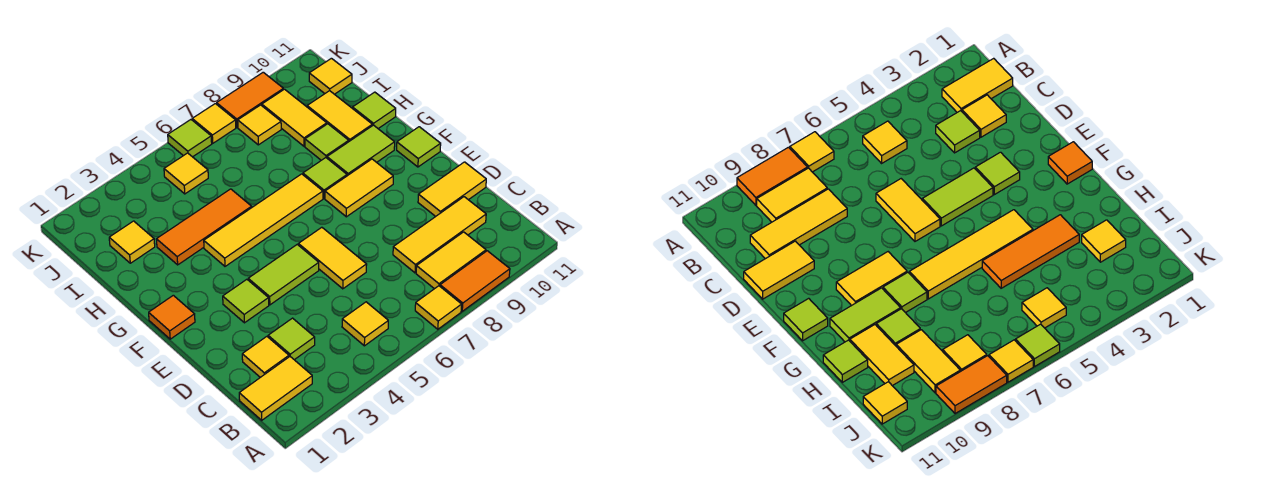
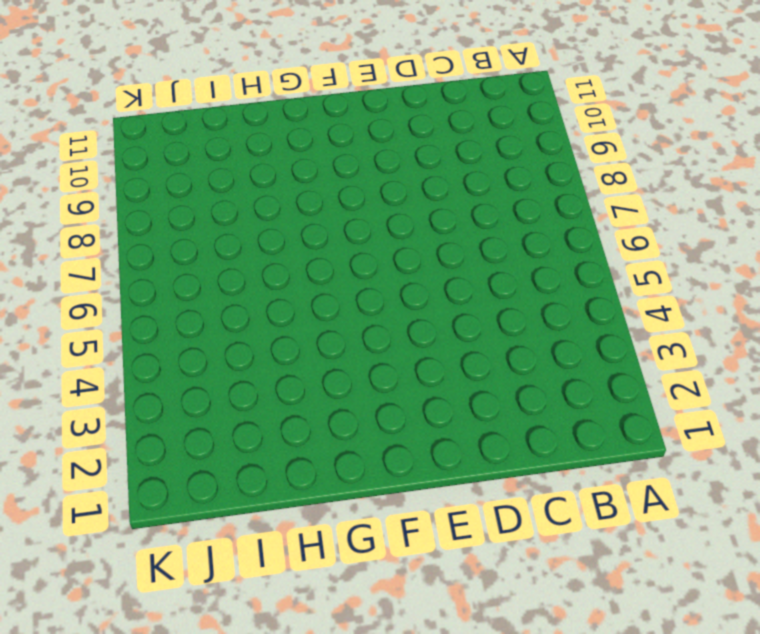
none -> yellow 1x1 tile [415,286,462,329]
none -> orange 1x2 tile [440,251,510,311]
none -> yellow 1x2 tile [239,357,312,420]
none -> yellow 1x1 tile [342,302,388,346]

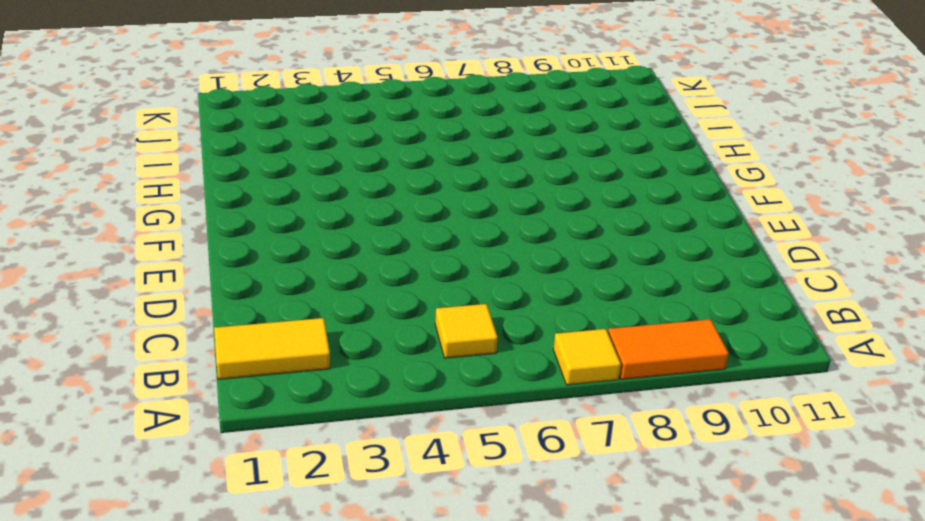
none -> yellow 1x2 tile [416,232,486,289]
none -> yellow 1x1 tile [242,337,289,377]
none -> lime 1x1 tile [268,318,315,360]
none -> yellow 1x3 tile [393,197,486,273]

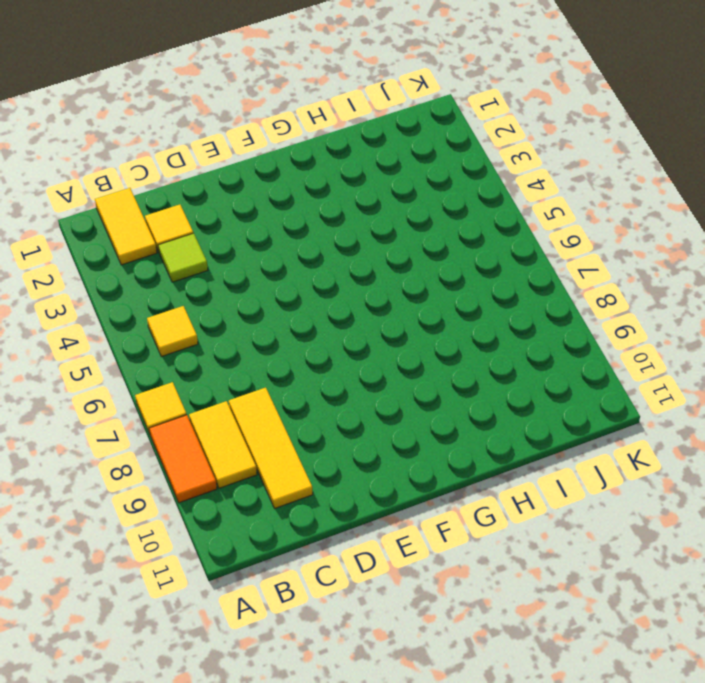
none -> yellow 1x2 tile [298,227,367,289]
none -> yellow 1x2 tile [418,162,486,216]
none -> lime 1x1 tile [223,279,269,323]
none -> lime 1x2 tile [248,245,319,305]

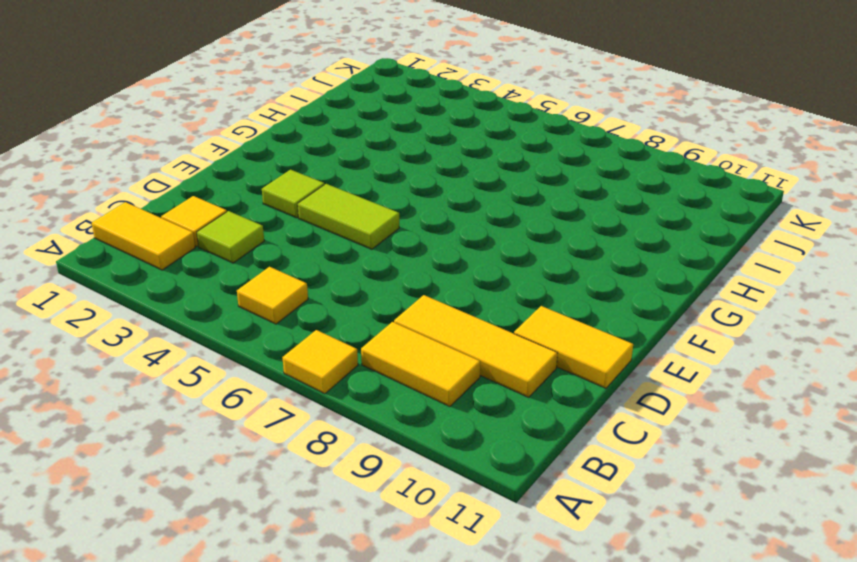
none -> orange 1x2 tile [440,251,510,311]
none -> yellow 1x2 tile [298,227,367,289]
none -> orange 1x1 tile [149,295,195,339]
none -> yellow 1x2 tile [325,159,393,217]

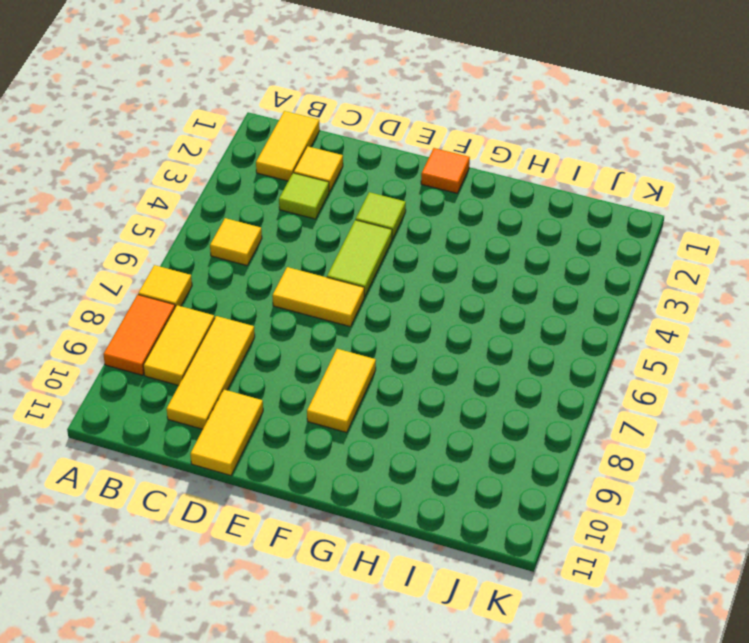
none -> lime 1x1 tile [397,127,441,167]
none -> yellow 1x4 tile [204,174,323,266]
none -> lime 1x1 tile [303,158,347,198]
none -> lime 1x2 tile [327,125,395,176]

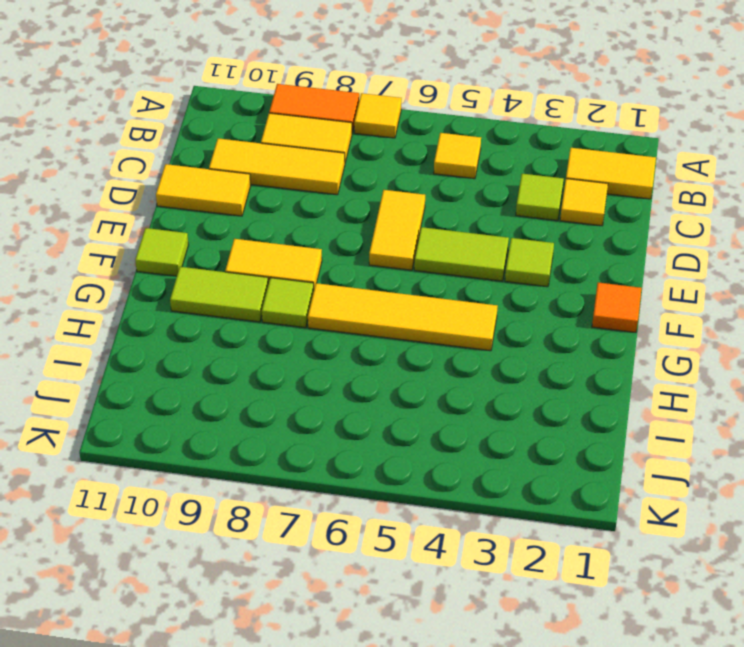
none -> orange 1x3 tile [156,189,252,265]
none -> lime 1x1 tile [305,124,349,160]
none -> yellow 1x2 tile [307,91,372,141]
none -> lime 1x1 tile [353,92,396,128]

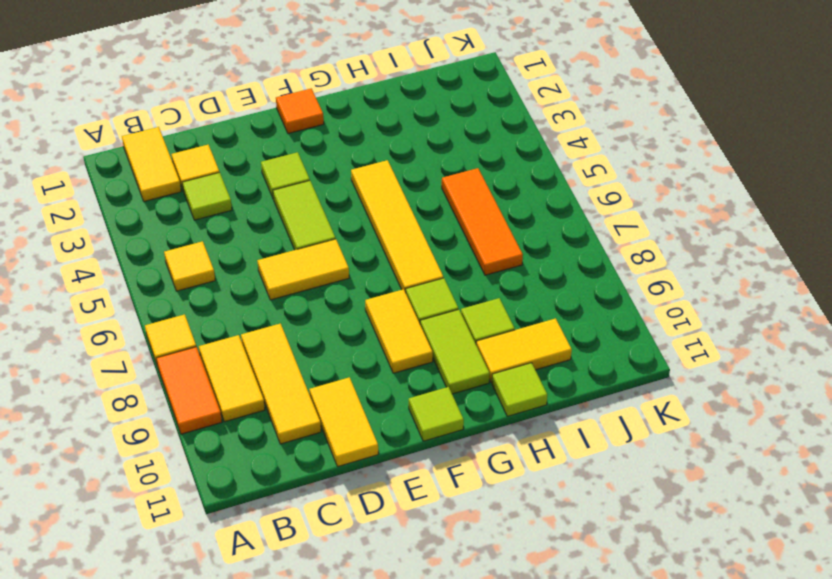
orange 1x3 tile [442,168,523,275] -> orange 1x3 tile moved to [156,189,252,265]
none -> yellow 1x1 tile [109,221,155,263]
none -> yellow 1x2 tile [262,89,327,146]
none -> yellow 1x1 tile [164,153,208,194]
none -> yellow 1x1 tile [238,105,281,145]

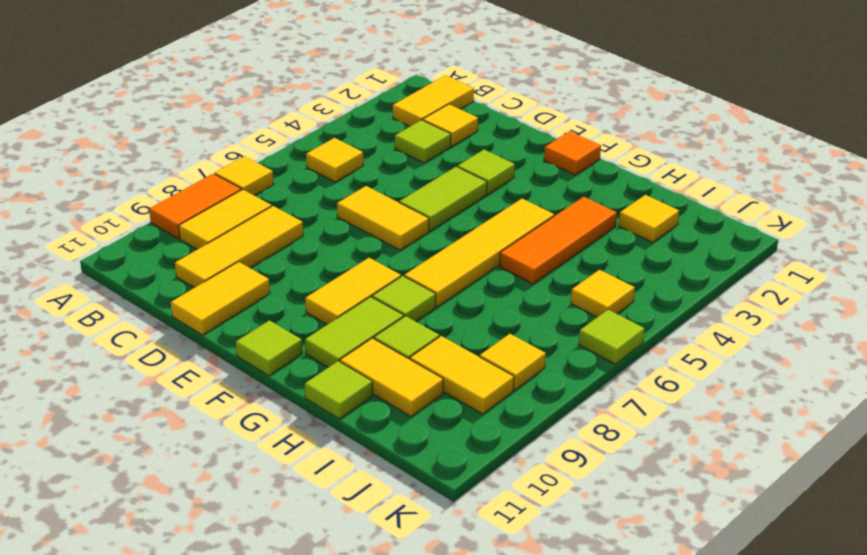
none -> yellow 1x1 tile [309,58,352,94]
none -> yellow 1x1 tile [192,104,236,143]
none -> orange 1x2 tile [217,72,284,127]

